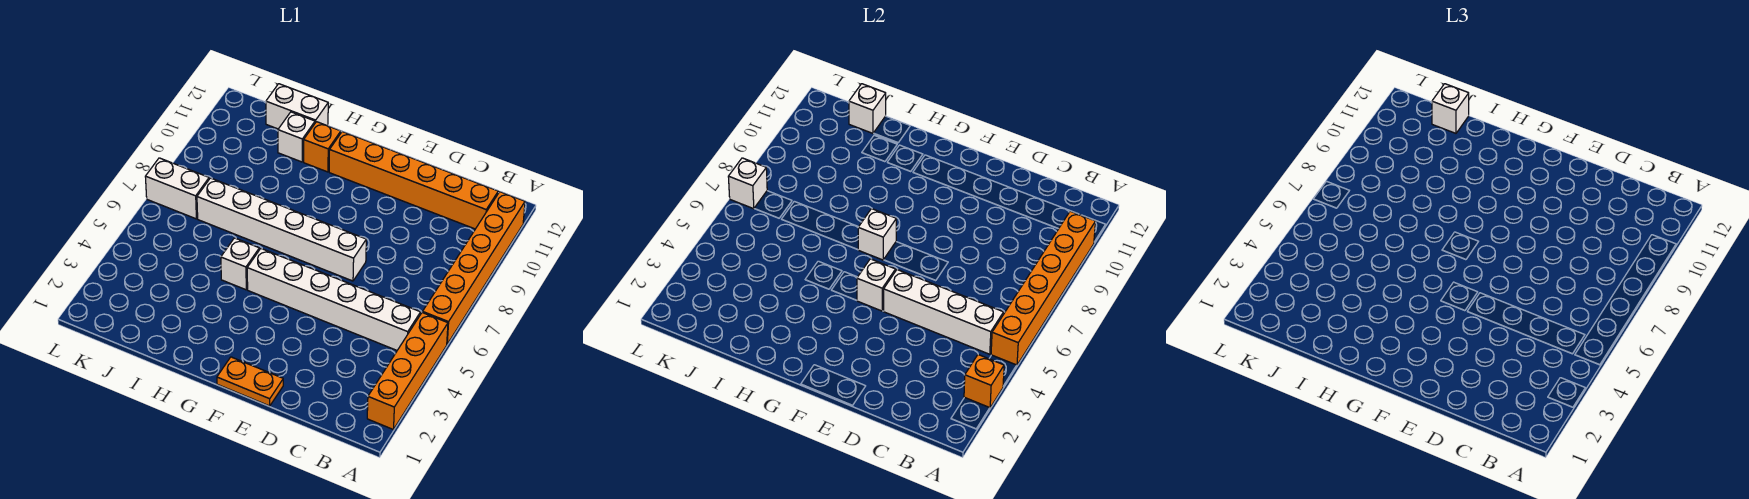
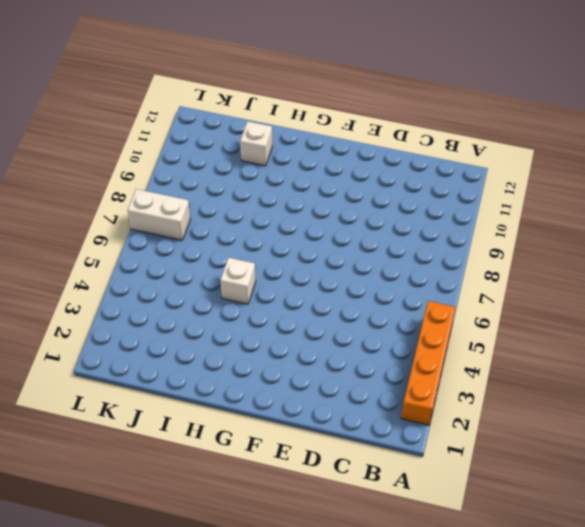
none -> orange 1x6 brick [423,192,525,344]
none -> white 1x6 brick [247,249,421,350]
none -> orange 1x6 brick [329,132,498,229]

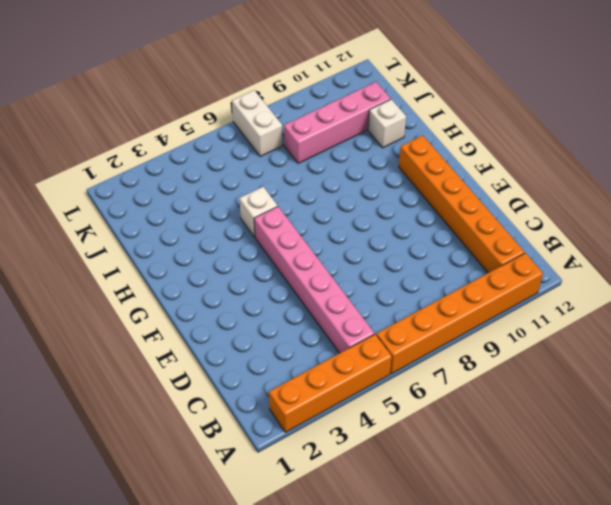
pink 1x6 brick [254,207,374,353] -> white 1x6 brick [247,249,421,350]
pink 1x4 brick [284,82,391,163] -> none
none -> orange 1x2 plate [217,357,283,406]
none -> white 1x6 brick [197,178,366,281]
none -> orange 1x1 brick [304,122,341,172]

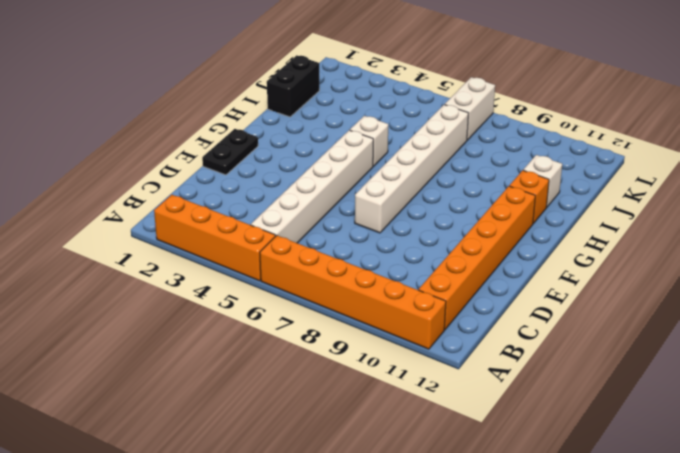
black 1x2 plate [202,129,258,175] -> orange 1x2 plate [217,357,283,406]
black 1x2 brick [267,55,319,117] -> none
none -> white 1x2 brick [266,84,328,129]
none -> orange 1x1 brick [964,355,1004,408]
none -> orange 1x6 brick [991,211,1096,365]

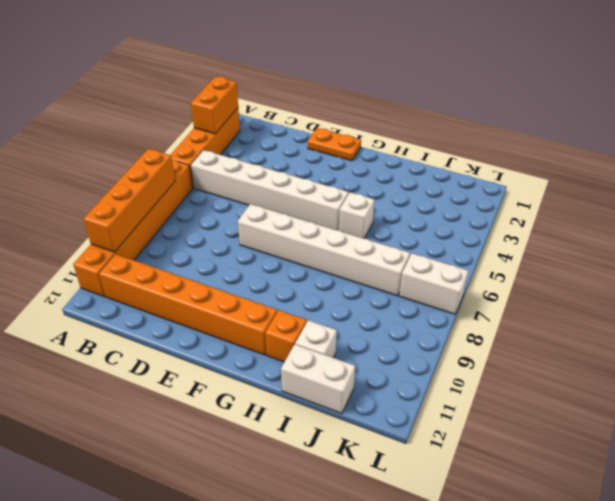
orange 1x2 brick [191,77,238,134] -> orange 1x1 brick [964,355,1004,408]
orange 1x4 brick [84,149,175,252] -> orange 1x6 brick [991,211,1096,365]
none -> white 1x4 brick [884,270,1004,354]
none -> white 1x1 brick [857,259,896,311]
none -> white 1x1 brick [858,209,896,260]

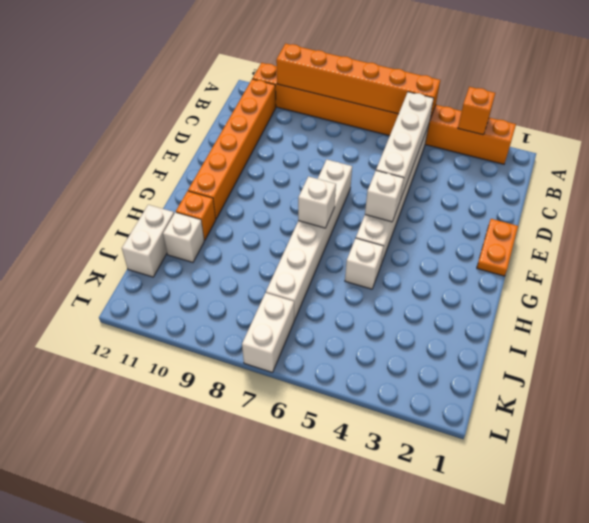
none -> white 1x1 brick [849,84,886,133]
none -> white 1x1 brick [728,158,767,209]
none -> white 1x1 brick [1432,84,1469,133]

